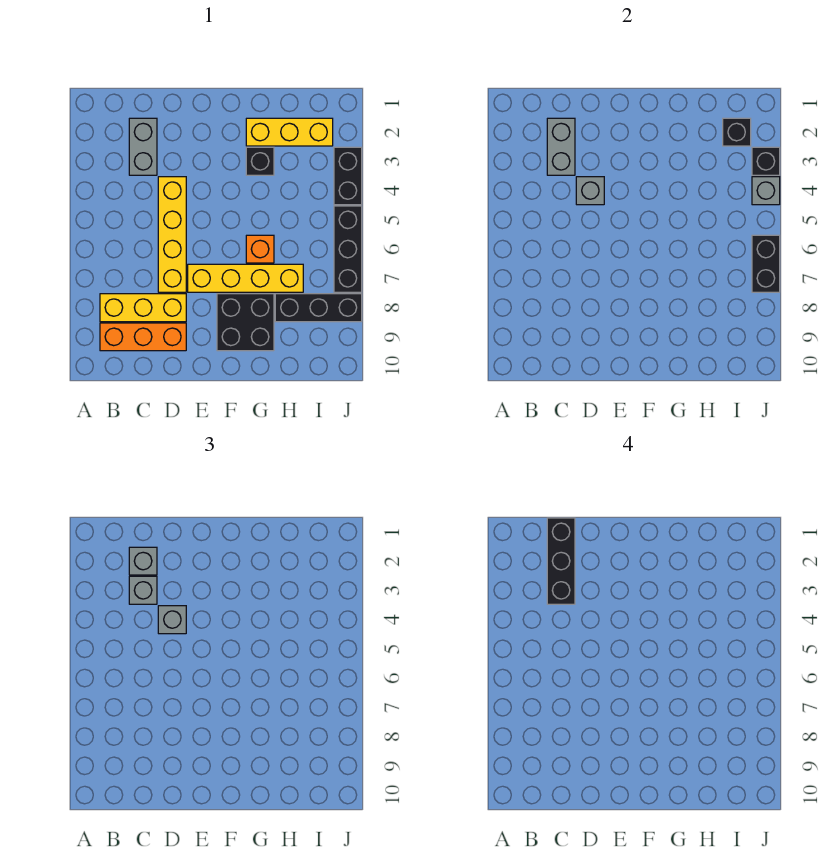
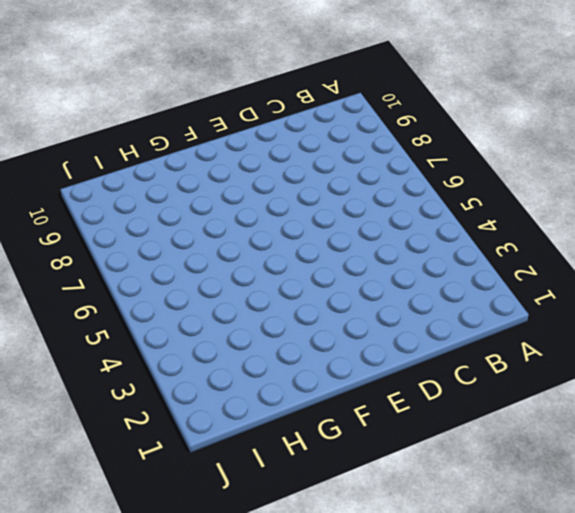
none -> yellow 1x3 brick [100,294,186,322]
none -> orange 1x3 brick [100,323,186,351]
none -> grey 1x2 brick [129,118,157,175]

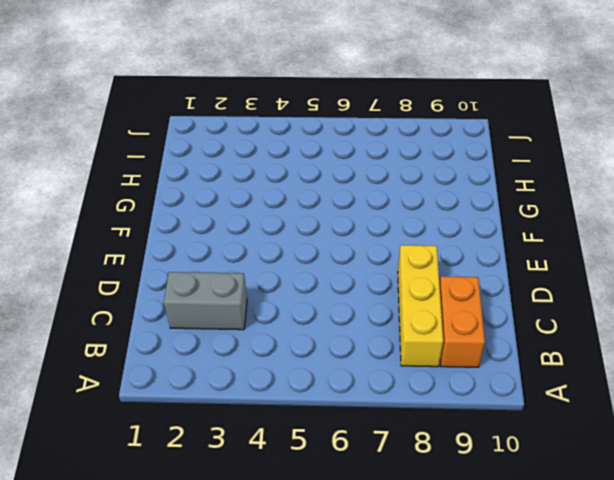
orange 1x2 brick [440,276,485,367] -> orange 1x3 brick [100,323,186,351]
none -> yellow 1x4 brick [158,177,186,292]
none -> yellow 1x4 brick [188,264,303,292]
none -> black 2x2 brick [217,294,274,351]

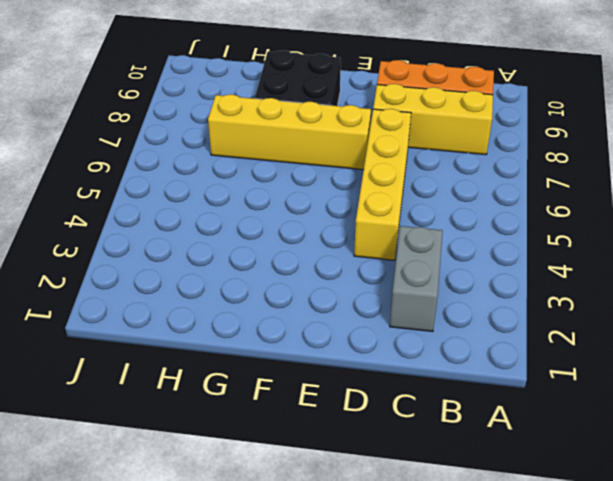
none -> yellow 1x3 brick [246,118,333,146]
none -> black 1x1 brick [246,147,274,175]
none -> orange 1x1 brick [246,235,274,263]

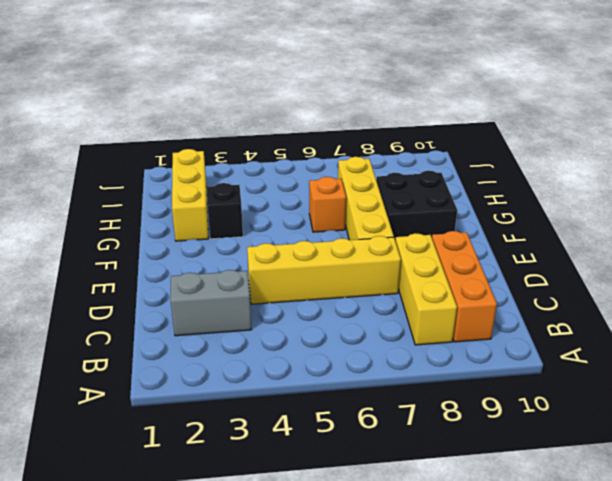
none -> black 1x3 brick [275,294,362,322]
none -> black 1x2 brick [334,147,362,205]
none -> black 1x3 brick [334,206,362,292]

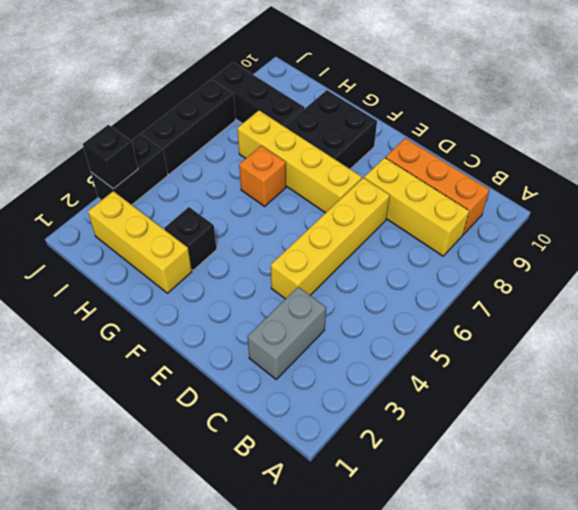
none -> grey 1x2 brick [547,118,575,175]
none -> grey 1x1 brick [576,177,604,205]
none -> black 1x1 brick [723,118,751,146]

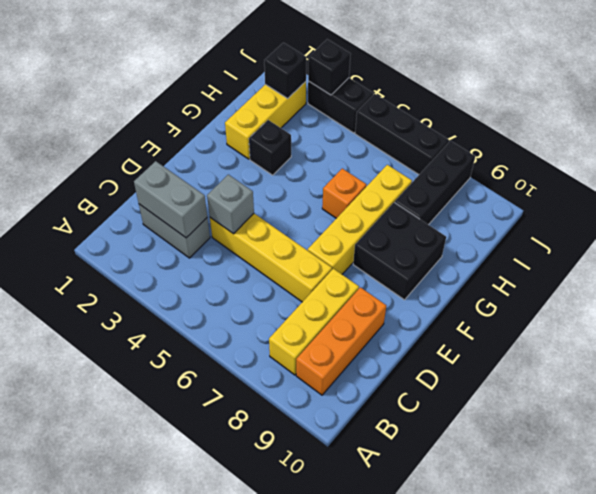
none -> grey 1x1 brick [752,177,780,205]
none -> black 1x2 brick [752,235,780,292]
none -> grey 1x1 brick [129,547,157,575]

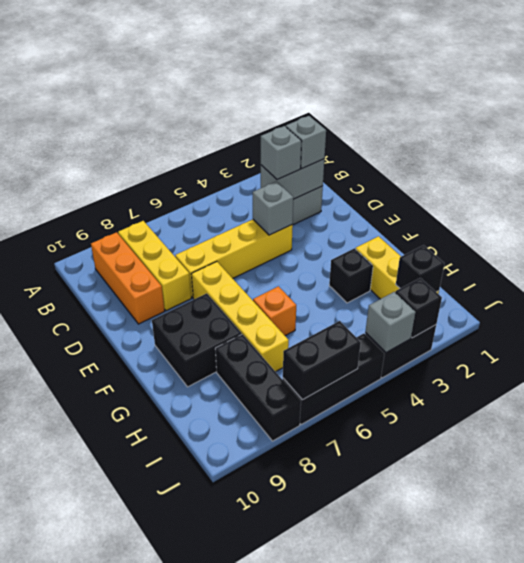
none -> grey 1x1 brick [158,606,186,634]
none -> black 1x3 brick [547,518,575,604]

